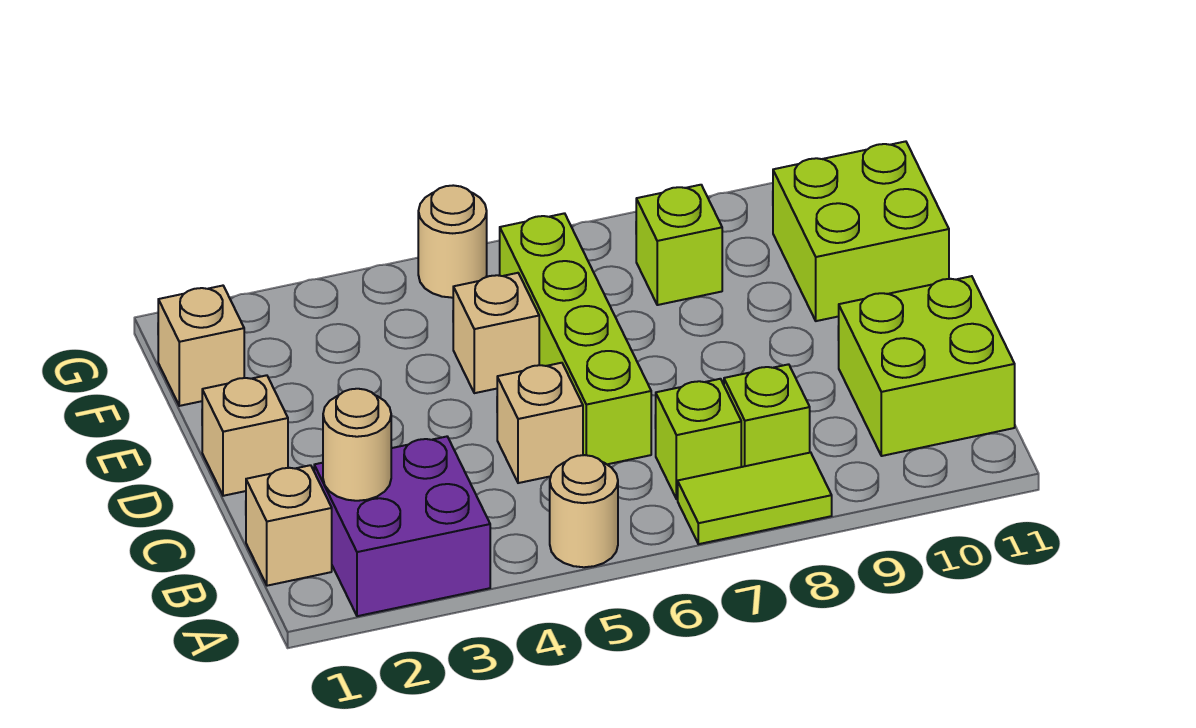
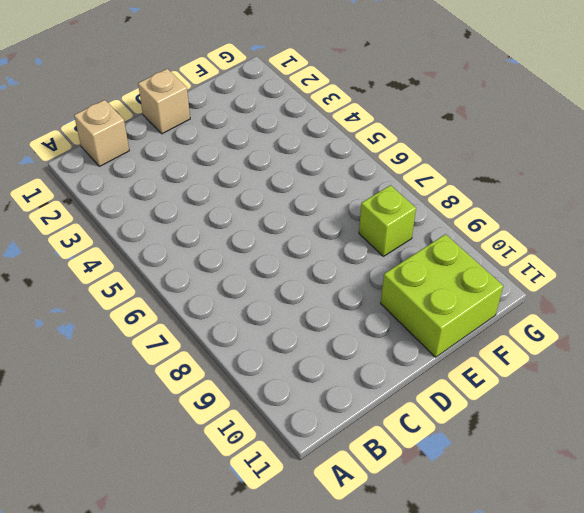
none -> purple 2x2 brick [314,437,490,616]
none -> tan 1x1 round brick [550,455,618,567]
none -> lime 1x2 tile [678,452,832,544]

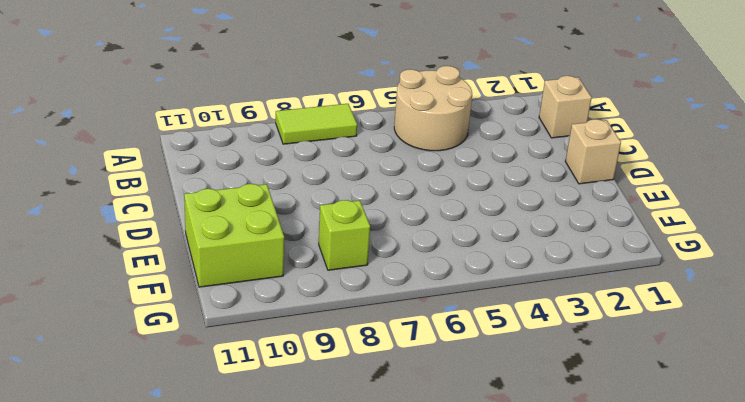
tan 2x2 round brick [394,66,472,151] -> tan 1x1 round brick [550,455,618,567]
none -> purple 2x2 brick [314,437,490,616]
none -> lime 1x1 brick [655,379,741,499]
none -> lime 1x1 brick [724,364,810,467]

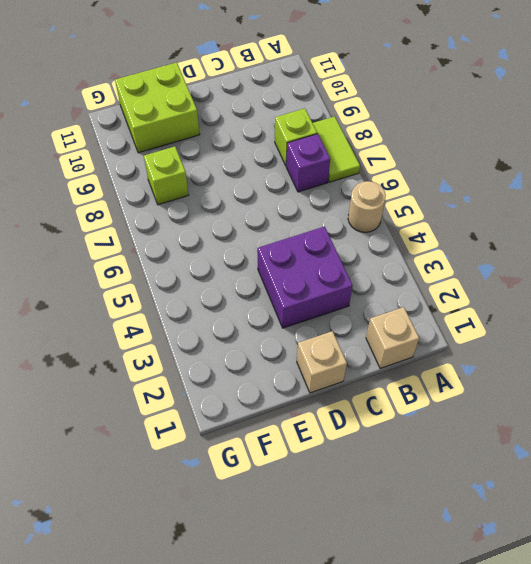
purple 1x1 brick [286,134,330,192] -> lime 1x1 brick [655,379,741,499]
purple 2x2 brick [258,227,353,328] -> purple 2x2 brick moved to [314,437,490,616]
none -> lime 2x2 brick [838,276,1015,456]
none -> tan 1x1 brick [497,363,583,483]
none -> lime 1x4 brick [500,213,651,464]

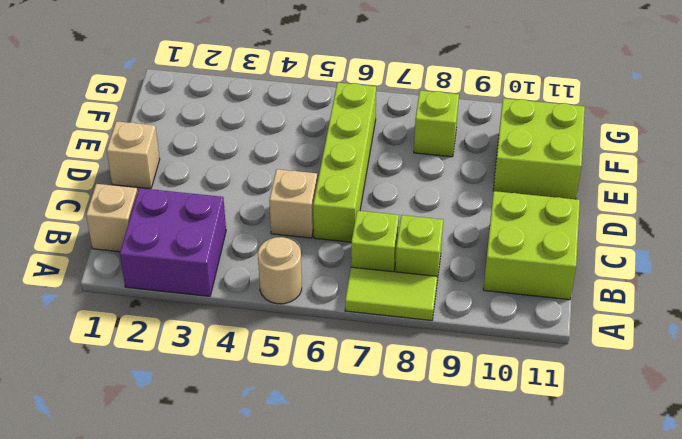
none -> tan 1x1 brick [453,273,539,393]
none -> tan 1x1 brick [158,286,244,406]
none -> tan 1x1 round brick [418,185,487,298]

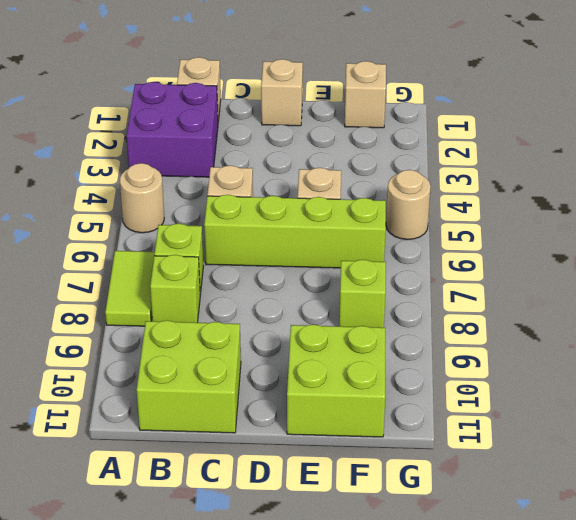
none -> tan 1x1 round brick [323,389,391,501]

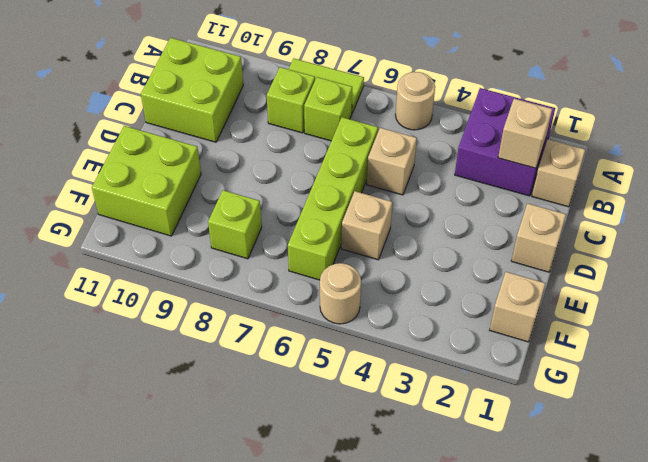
tan 1x1 brick [498,99,552,168] -> tan 1x1 round brick [323,389,391,501]

